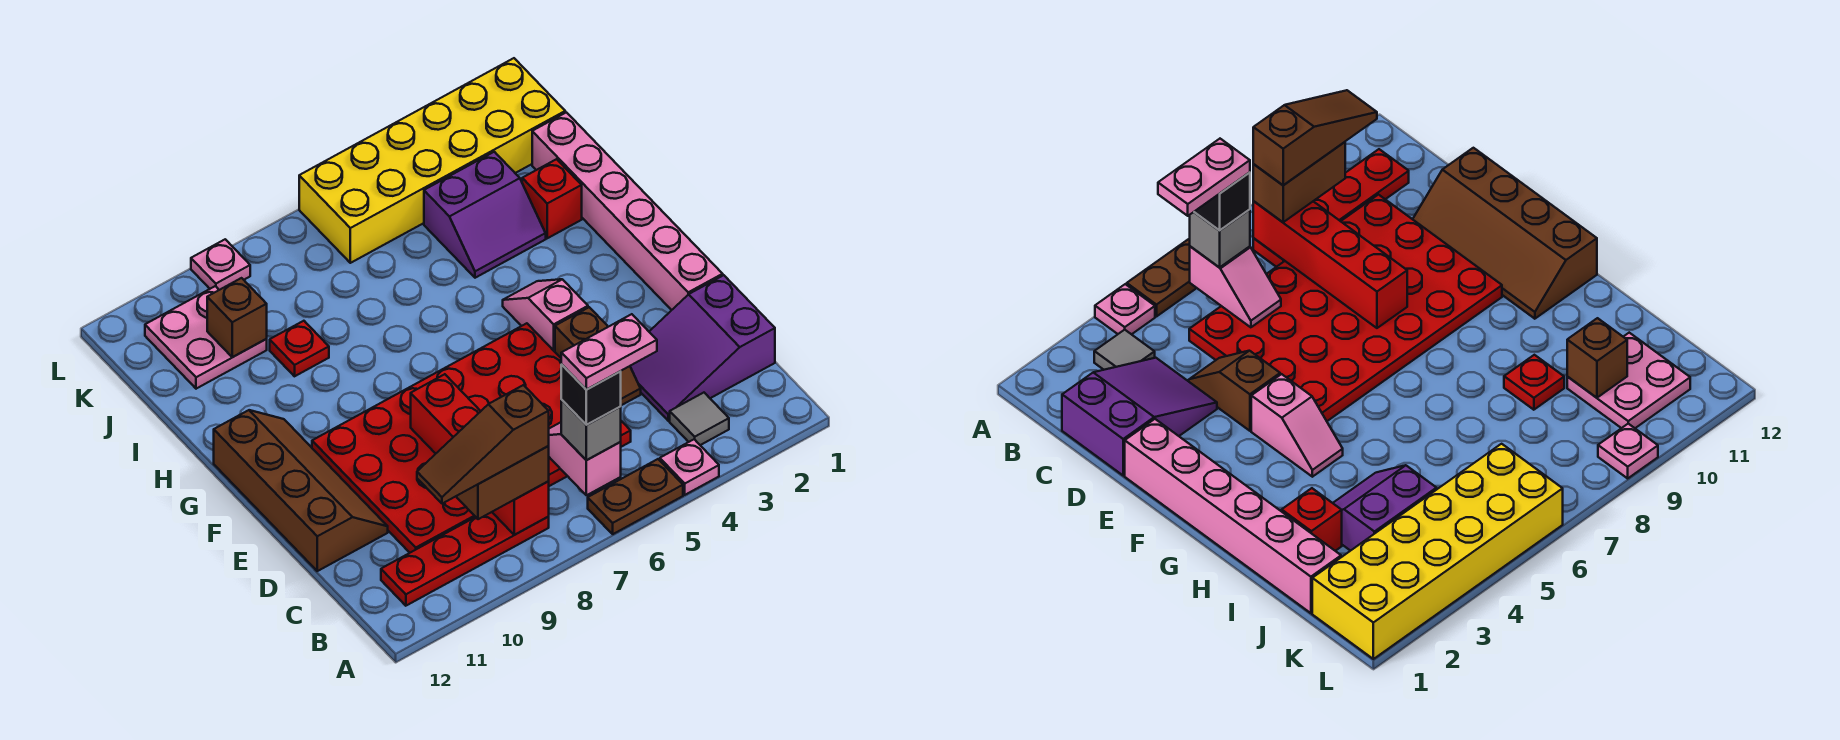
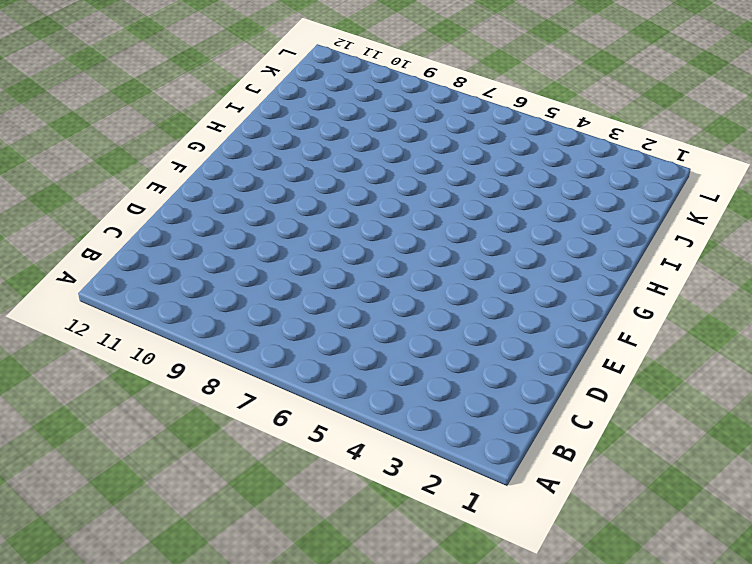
none -> pink 1x1 plate [660,439,719,495]
none -> brown 1x2 plate [588,459,683,534]
none -> grey 1x1 tile [670,393,729,445]

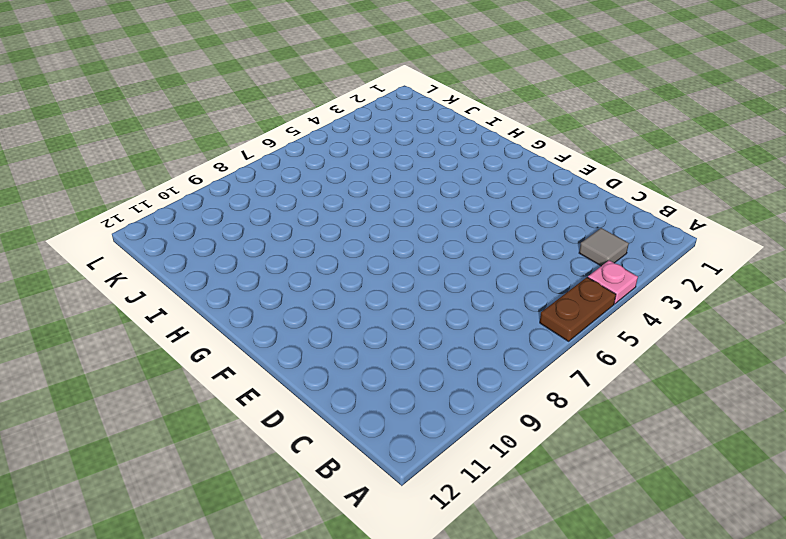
none -> red 1x4 plate [381,512,549,606]
none -> purple 2x3 slope [630,275,775,421]
none -> red 4x6 plate [312,323,631,553]

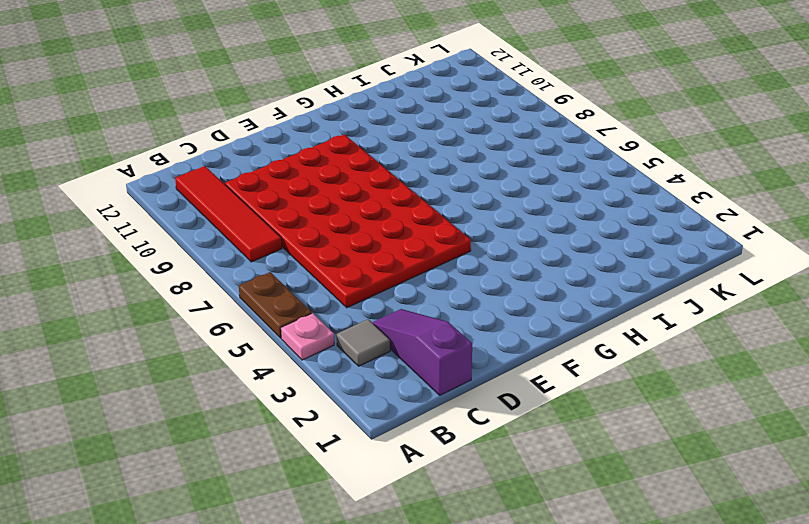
red 1x4 tile [175,166,282,262] -> red 1x4 plate [381,512,549,606]
purple 1x3 slope [372,309,472,395] -> purple 2x3 slope [630,275,775,421]
none -> brown 1x2 slope [555,307,641,405]
none -> brown 2x4 slope [214,410,388,571]
none -> pink 1x6 brick [532,112,723,310]

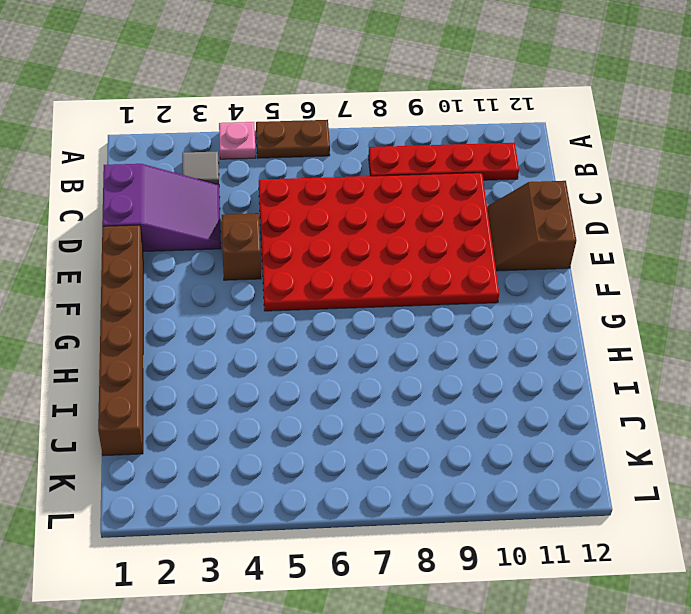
brown 2x2 slope [487,181,576,271] -> brown 2x4 slope [214,410,388,571]
brown 1x6 brick [98,225,143,456] -> pink 1x6 brick [532,112,723,310]
none -> pink 1x2 slope [503,279,588,352]
none -> red 1x1 brick [522,159,582,238]
none -> purple 2x2 slope [424,152,546,278]

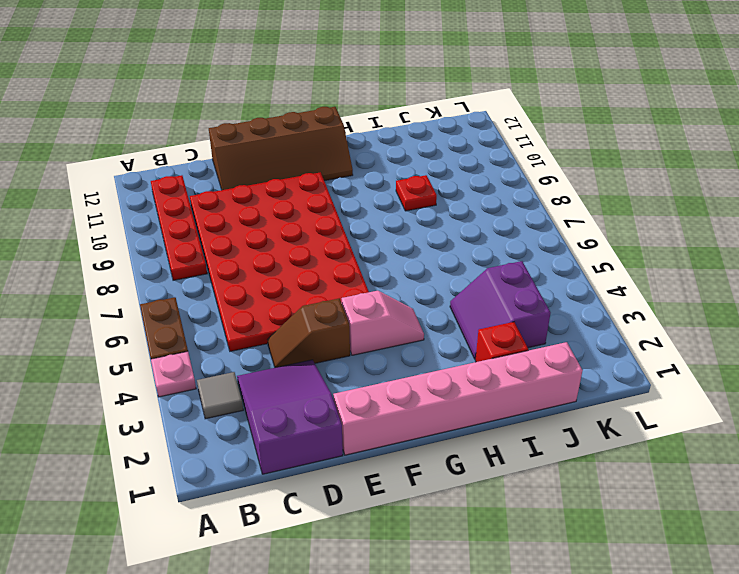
none -> pink 2x2 plate [145,286,267,389]
none -> yellow 2x6 brick [299,58,565,263]
none -> pink 1x1 plate [191,239,250,290]

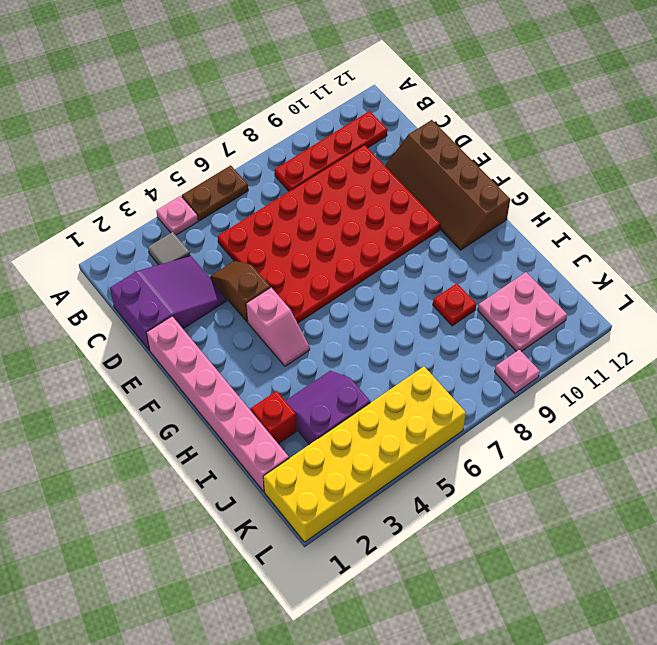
none -> pink 1x2 slope [549,422,621,495]
none -> red 1x4 brick [411,374,549,535]
none -> brown 1x1 brick [207,278,267,357]

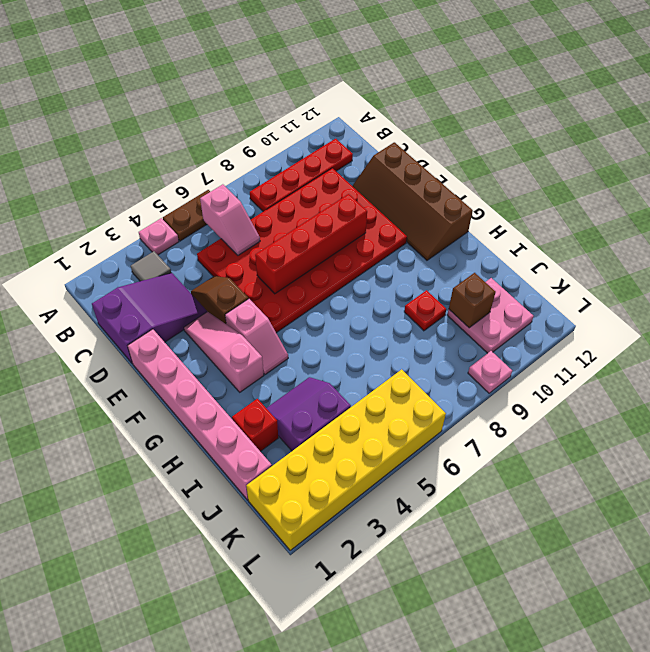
pink 1x3 slope [184,312,264,392] -> none
red 1x4 brick [255,194,367,294] -> red 1x4 brick turned to [411,374,549,535]
none -> grey 1x1 brick [561,400,621,460]
none -> brown 1x2 brick [456,446,549,519]
none -> black 1x1 brick [561,364,621,425]

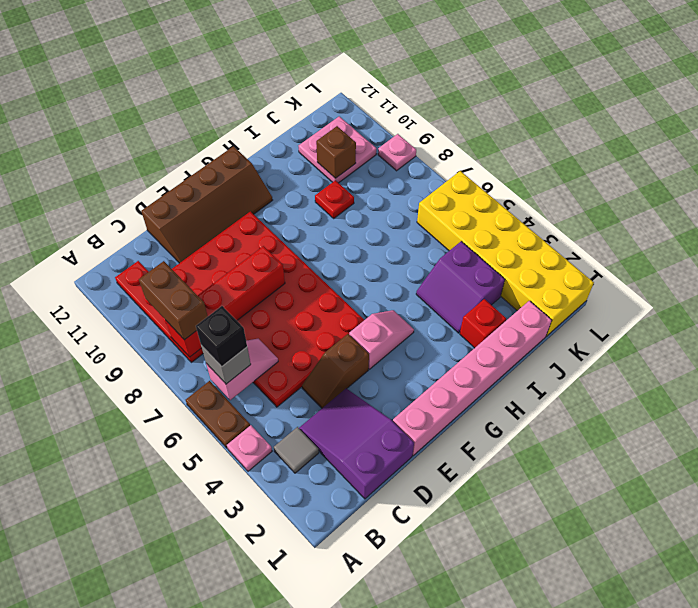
none -> brown 1x3 slope [417,385,549,504]
none -> pink 1x2 plate [561,314,657,389]

